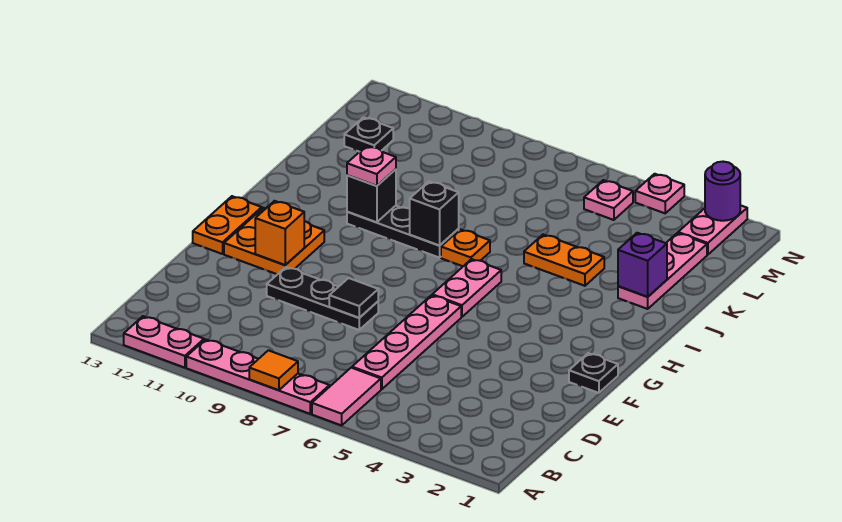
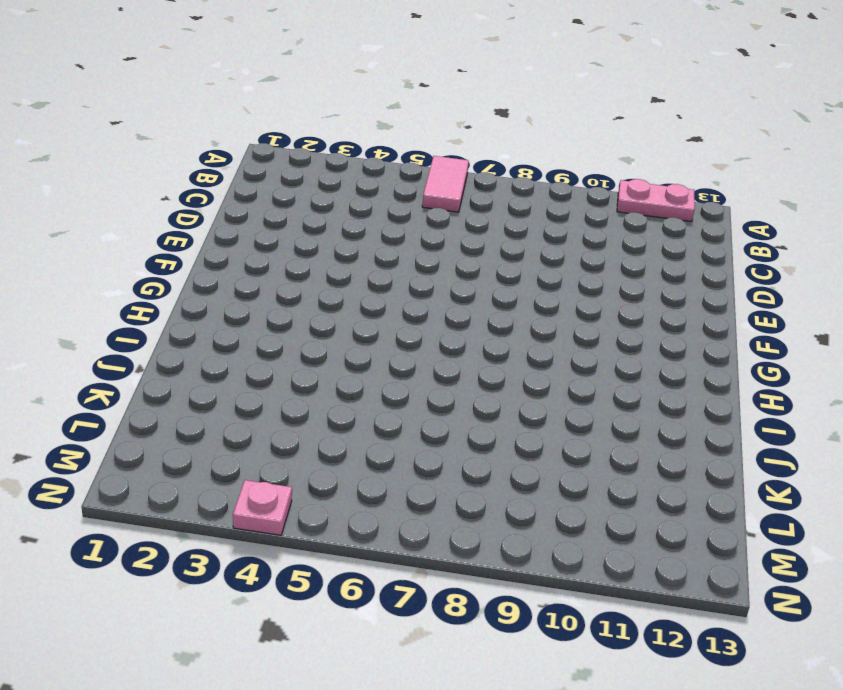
none -> pink 1x4 plate [186,339,329,414]
none -> pink 1x4 plate [352,295,461,389]
none -> black 1x3 plate [267,267,378,330]

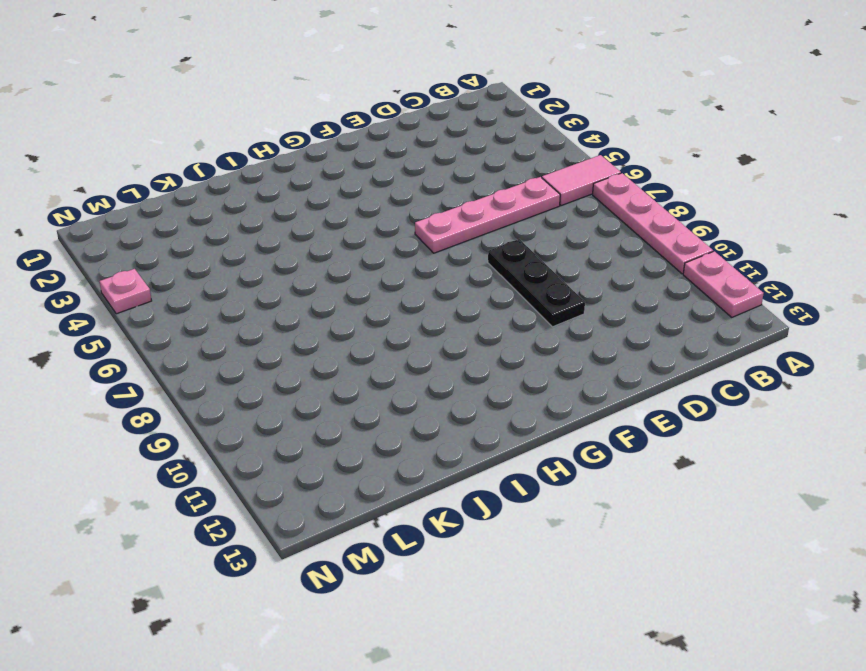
none -> black 1x1 plate [569,353,618,393]
none -> orange 2x2 plate [224,208,324,274]
none -> orange 1x2 plate [193,196,262,254]

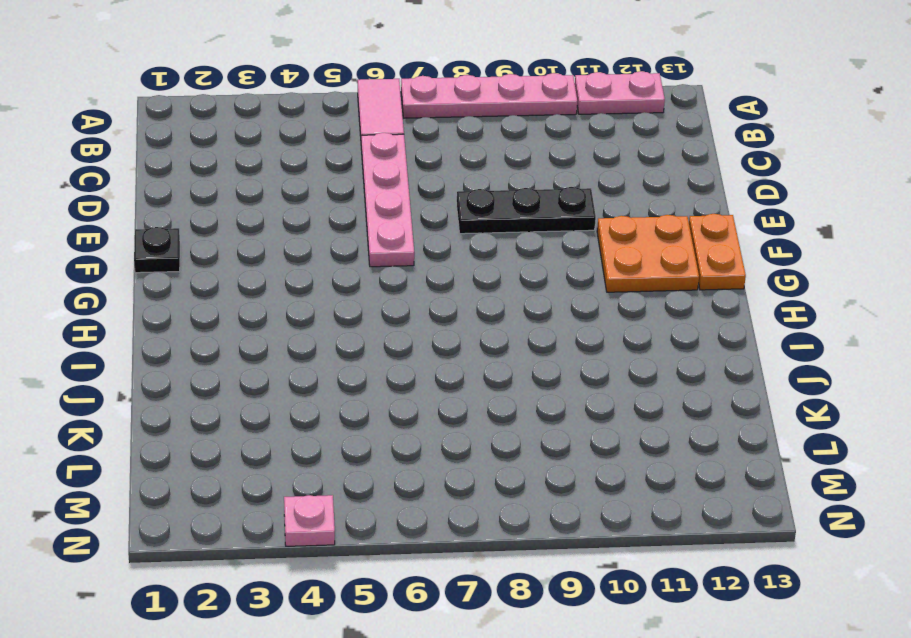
none -> pink 1x2 plate [432,259,501,317]
none -> orange 1x1 plate [441,229,490,266]
none -> black 1x3 plate [347,206,459,258]

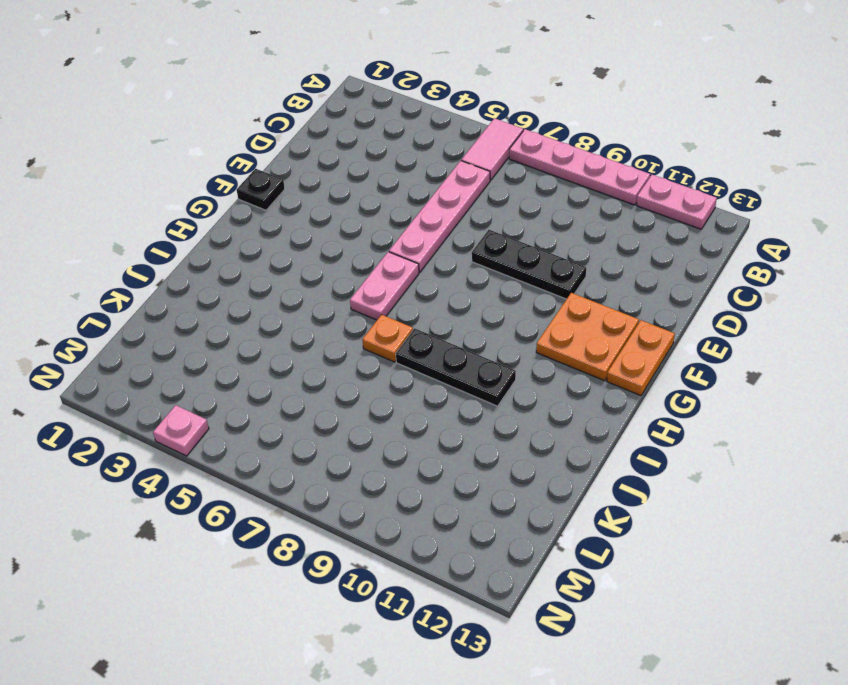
none -> pink 1x3 plate [618,233,707,309]
none -> orange 1x2 plate [524,235,604,286]
none -> black 1x1 plate [344,117,393,152]

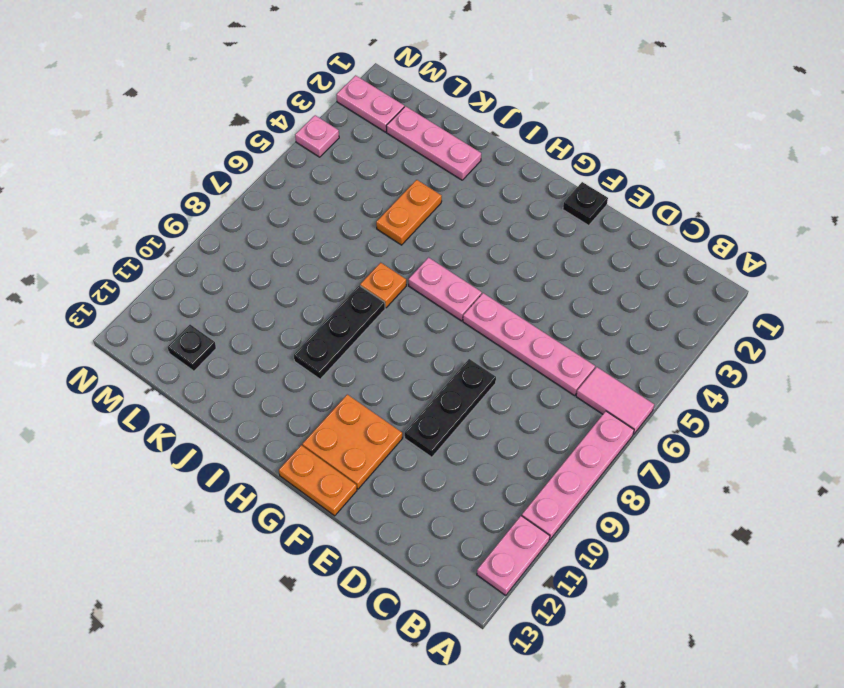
none -> pink 1x1 plate [584,180,633,220]
none -> orange 1x1 tile [249,350,298,390]
none -> black 1x1 tile [329,278,378,318]

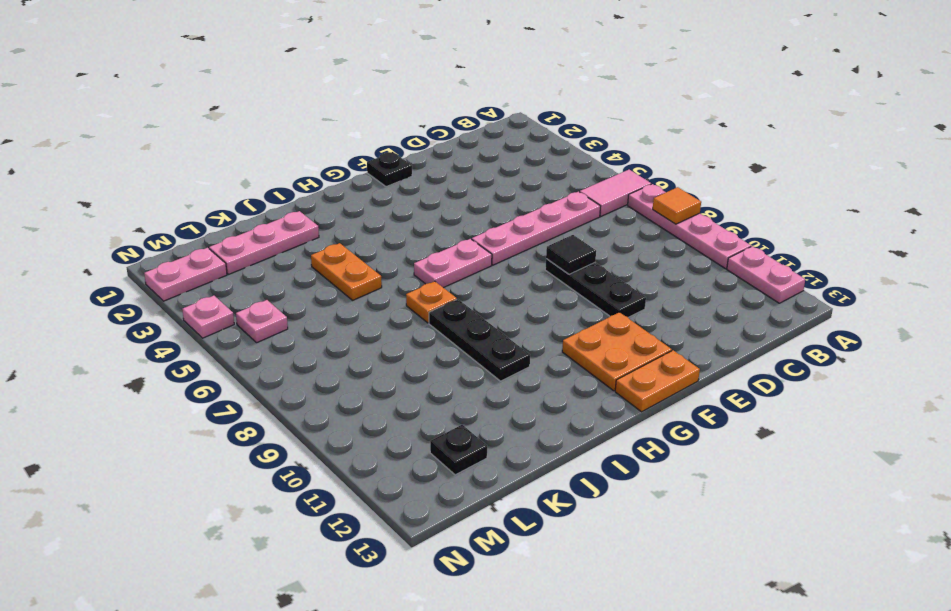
none -> orange 1x1 brick [255,201,304,265]
none -> black 1x1 brick [410,181,459,245]
none -> black 1x1 brick [347,169,396,222]

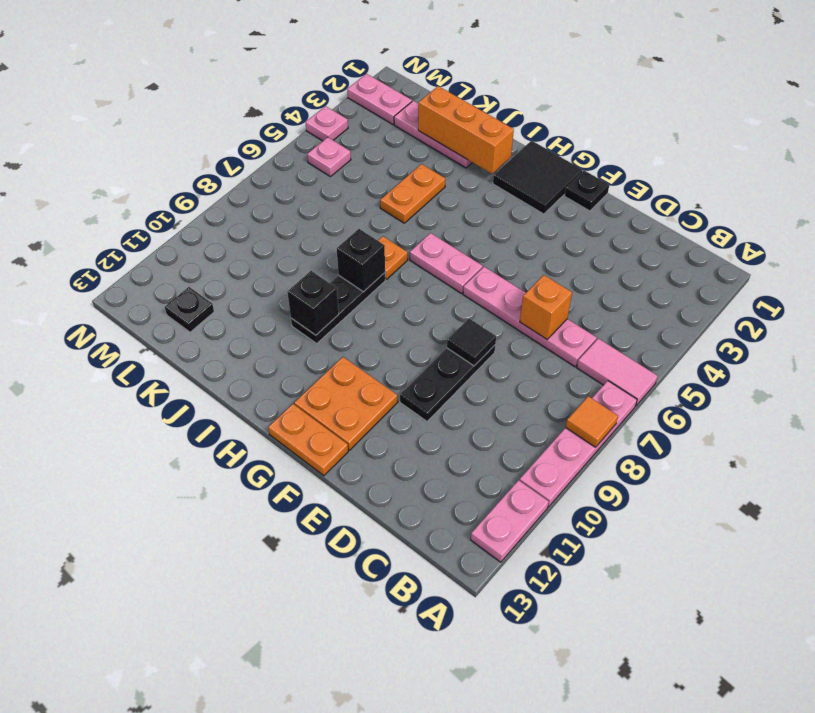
orange 1x1 brick [520,275,572,339] -> orange 1x1 brick moved to [255,201,304,265]
black 2x2 tile [493,141,582,214] -> none
orange 1x3 brick [418,86,514,174] -> purple 1x1 brick [618,233,667,297]
none -> purple 1x1 round brick [705,162,740,221]
none -> pink 1x1 plate [347,146,396,186]

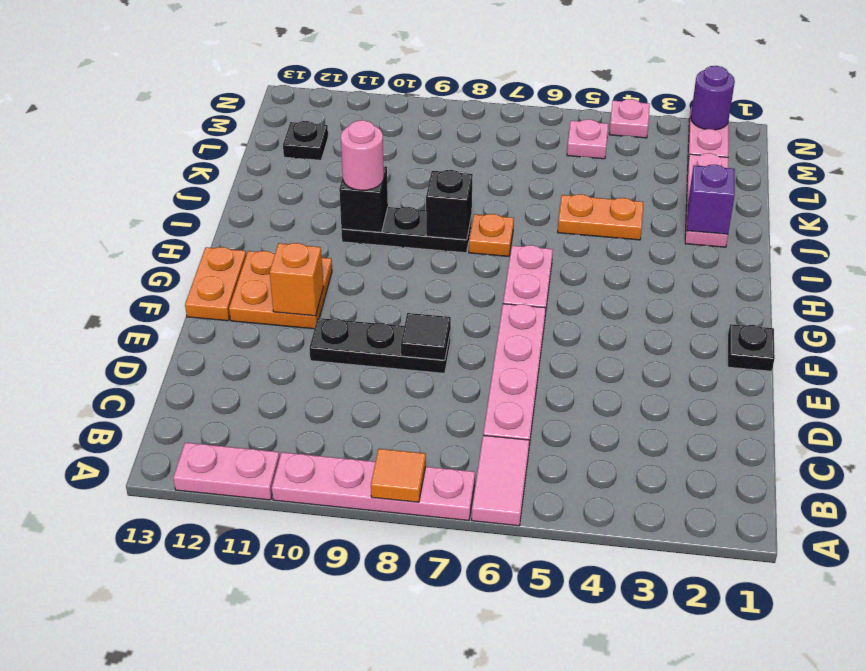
pink 1x1 round brick [341,120,384,190] -> pink 1x1 plate [347,146,396,186]

